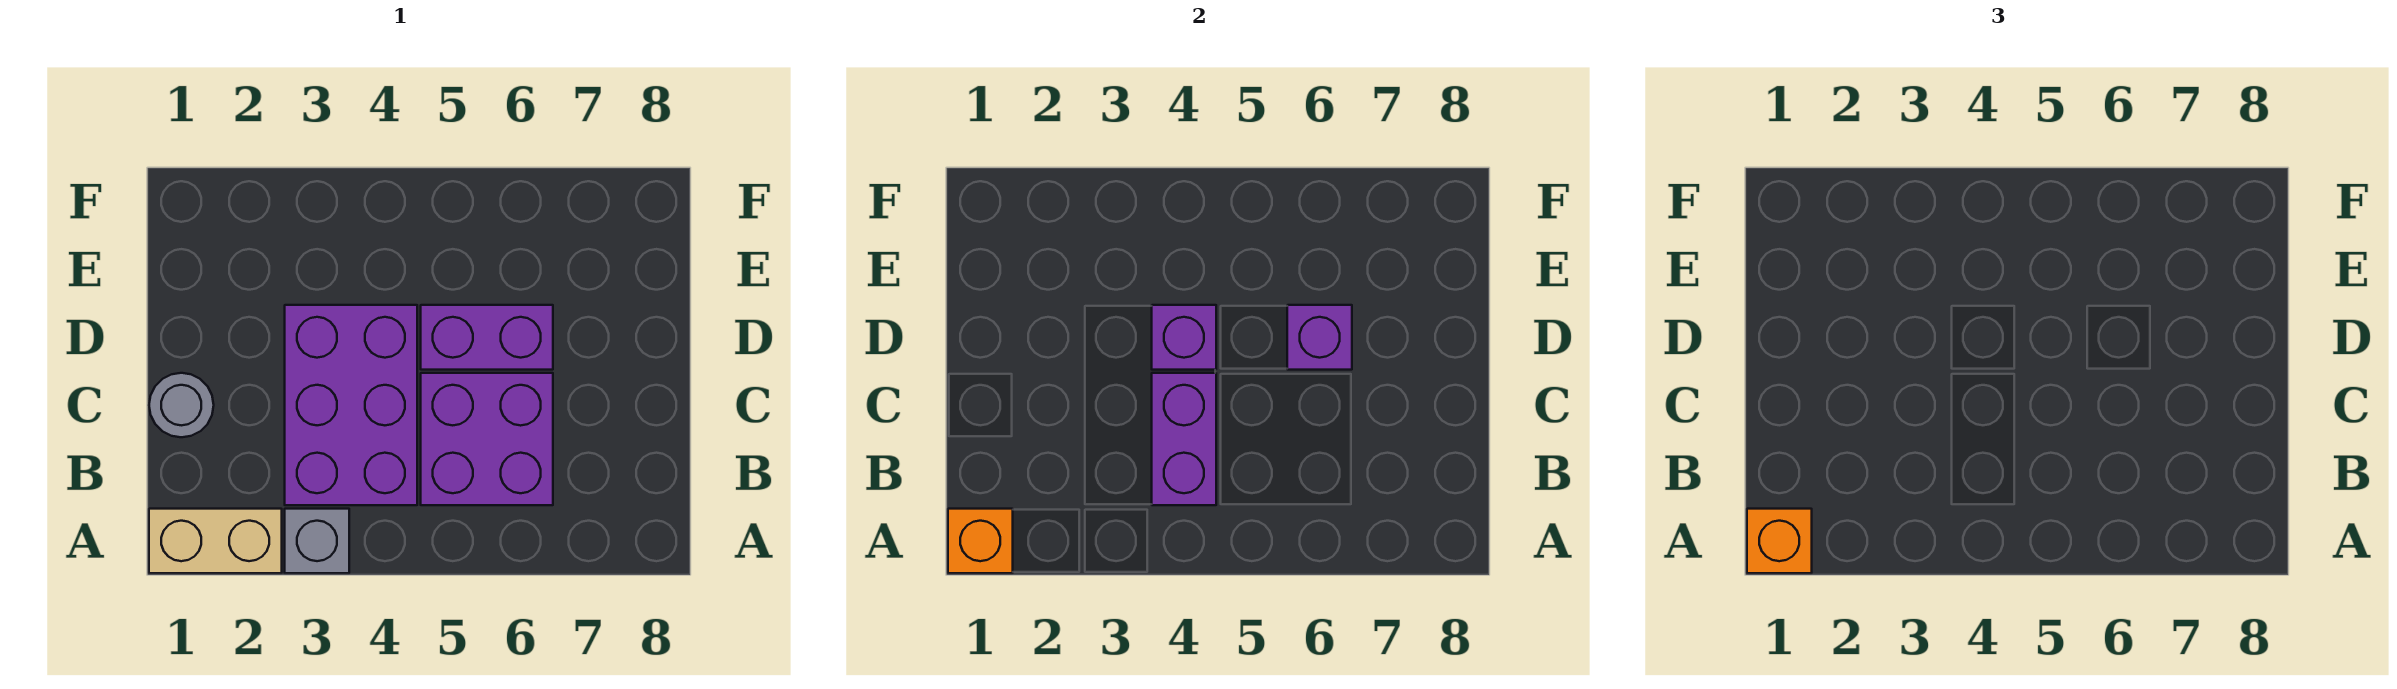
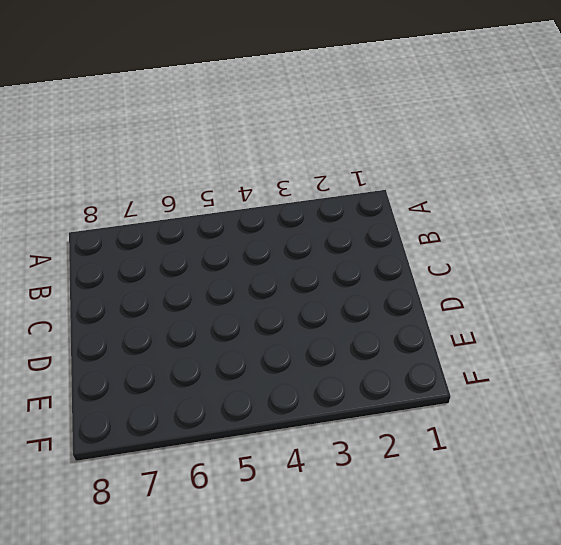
none -> tan 1x2 brick [149,509,282,573]
none -> grey 1x1 brick [285,509,349,573]

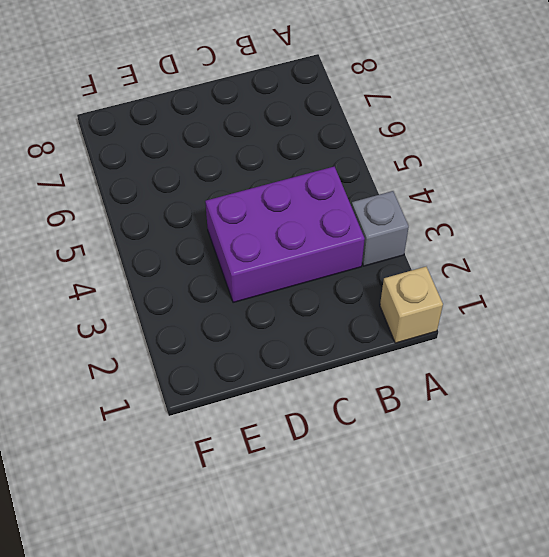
tan 1x1 brick [380,267,443,343] -> tan 1x2 brick [149,509,282,573]
none -> purple 2x2 brick [421,373,553,505]
none -> grey 1x1 round brick [149,373,214,437]

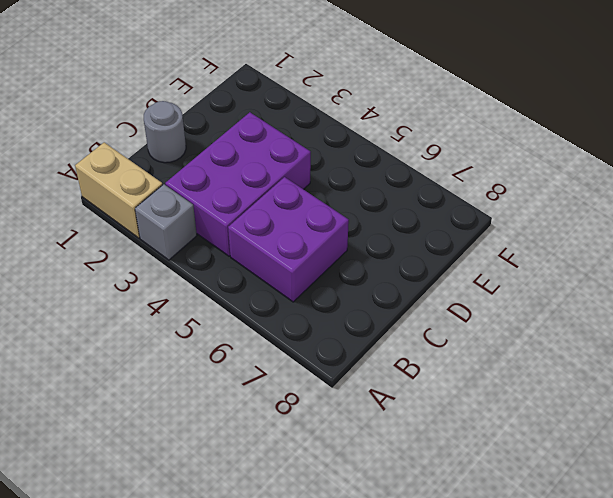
none -> purple 1x2 brick [421,305,553,370]
none -> orange 1x1 brick [948,509,1013,573]

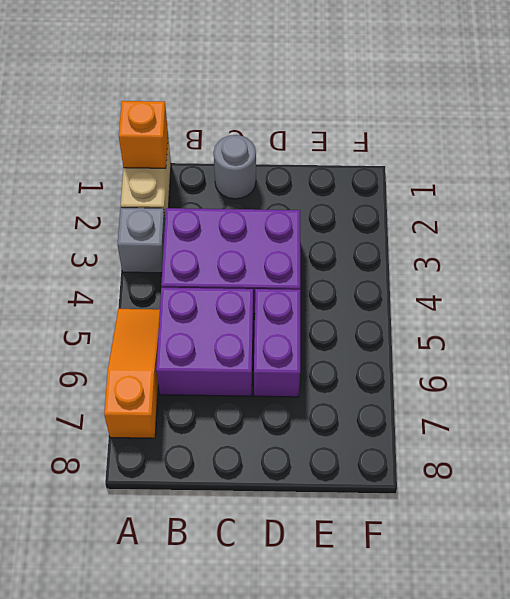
orange 1x3 slope [104,309,160,438] -> none
none -> purple 1x2 brick [1152,373,1216,505]
none -> purple 1x1 brick [1152,305,1216,370]

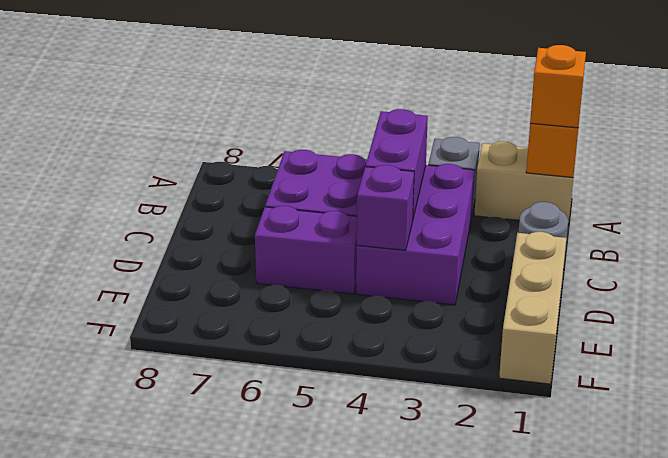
tan 1x3 brick [499,232,567,384] -> none
none -> purple 1x1 brick [1287,305,1352,370]

